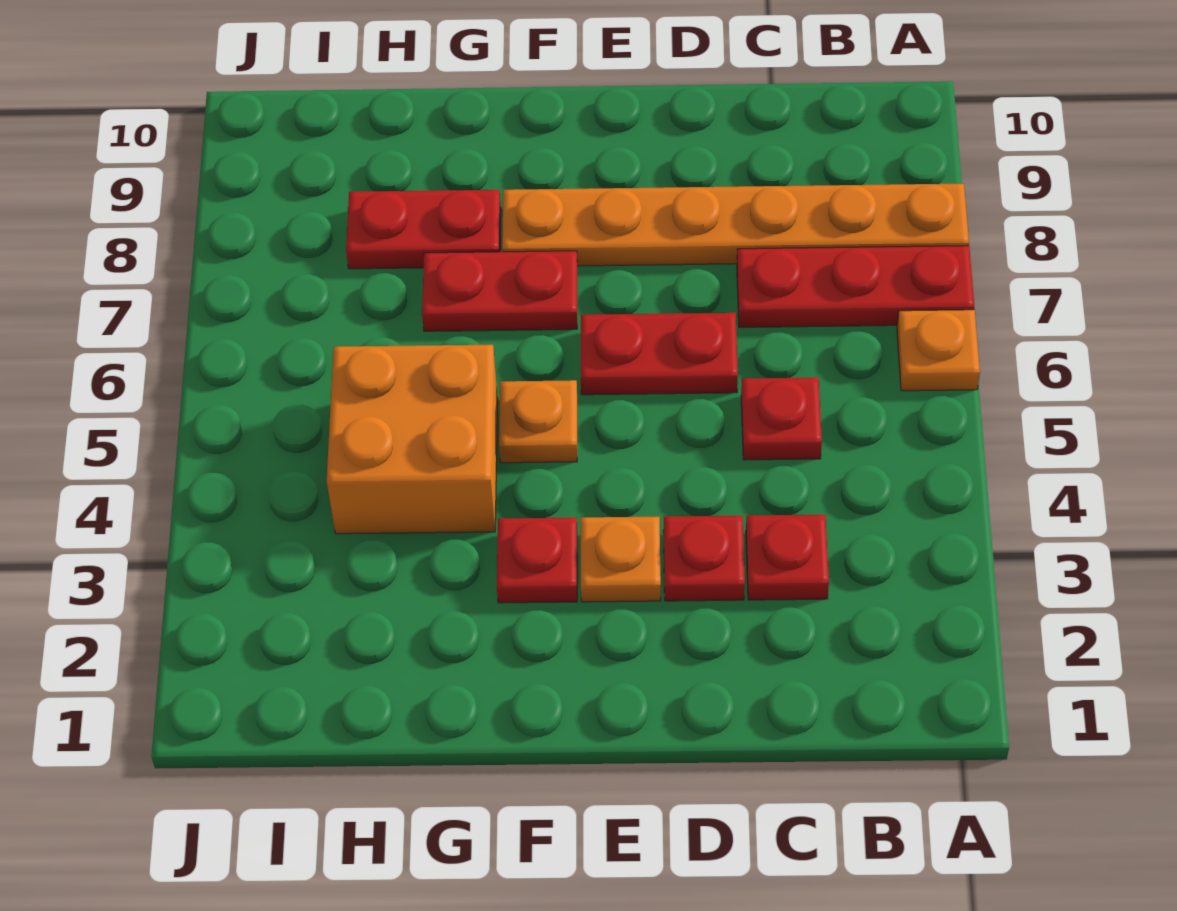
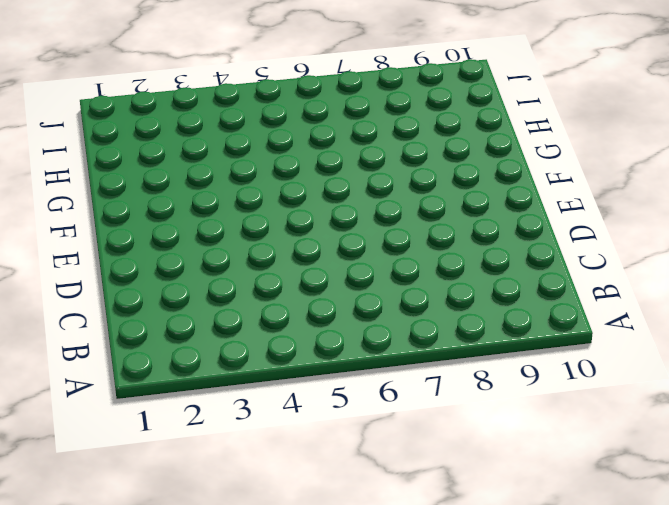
none -> orange 1x1 plate [897,310,980,391]
none -> red 1x3 plate [737,246,974,327]
none -> orange 1x6 plate [502,184,969,266]

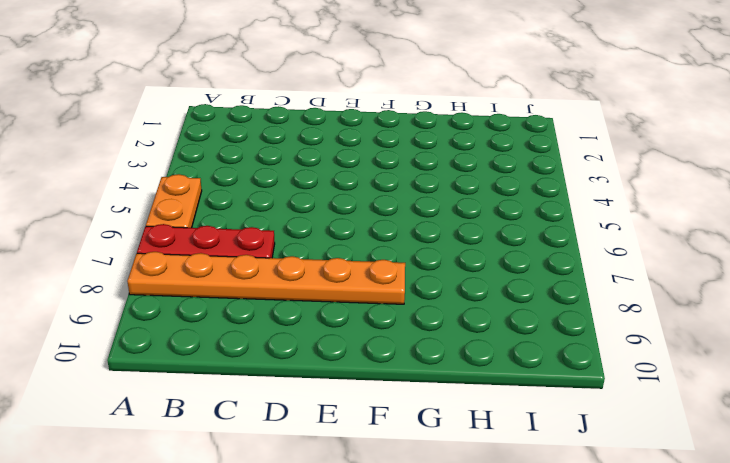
orange 1x2 plate [146,174,202,228] -> orange 1x1 plate [897,310,980,391]
none -> red 1x1 plate [746,515,829,600]
none -> red 1x1 plate [741,377,822,460]
none -> red 1x1 plate [663,516,745,601]

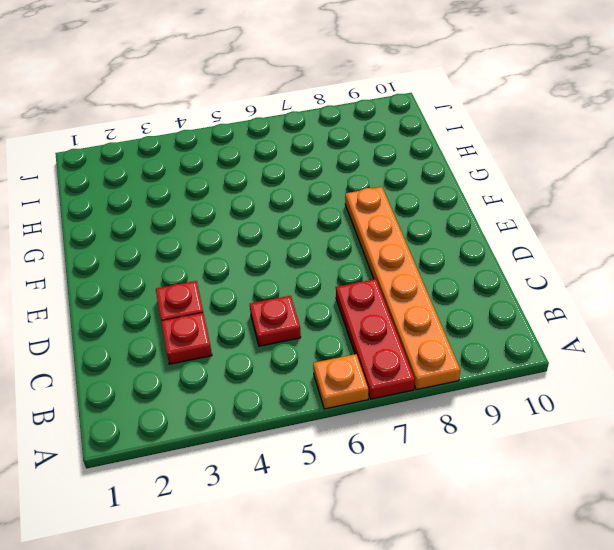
none -> red 1x2 plate [581,313,738,395]
none -> orange 1x1 plate [581,517,661,602]
none -> red 1x1 plate [497,517,577,603]

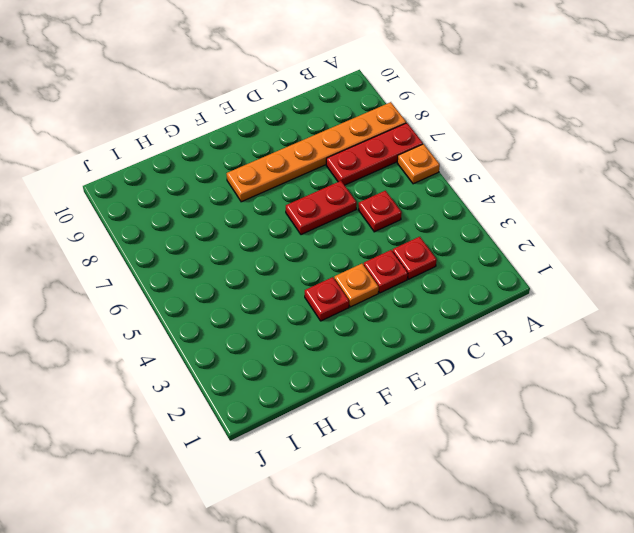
none -> orange 1x1 plate [499,380,577,463]
none -> red 1x2 plate [422,251,577,331]
none -> orange 2x2 brick [327,345,498,534]

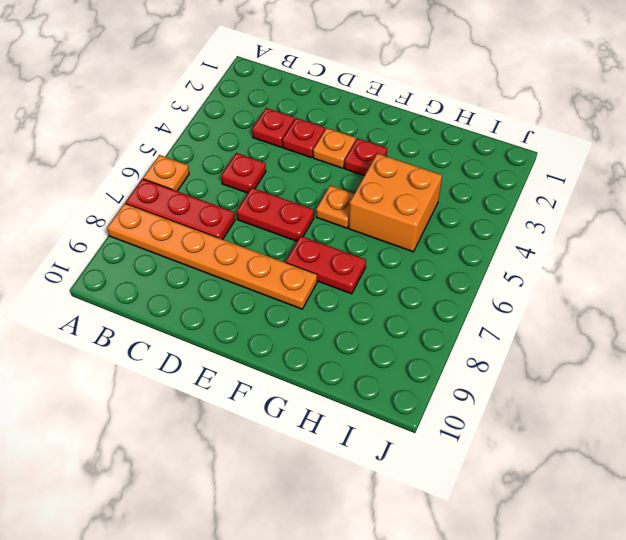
none -> red 1x2 plate [346,190,501,269]

